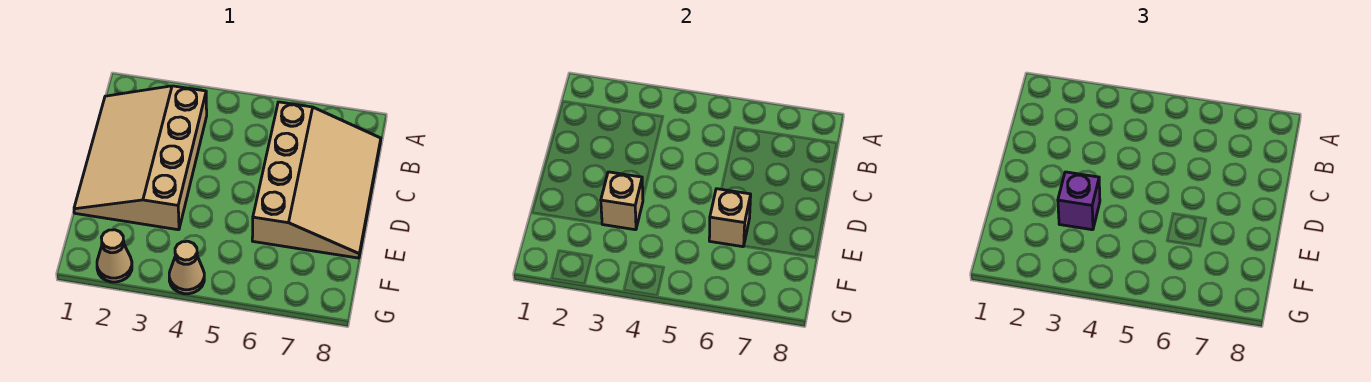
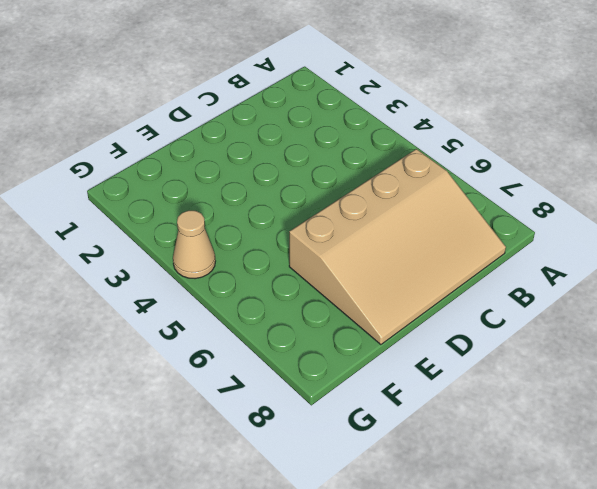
none -> tan 3x4 slope [74,86,207,230]
none -> tan 1x1 cone [97,230,132,282]

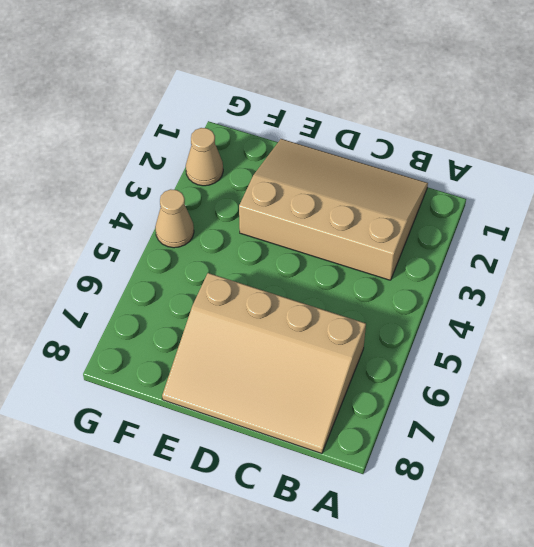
none -> tan 1x1 brick [601,172,643,230]
none -> tan 1x1 brick [709,189,751,247]

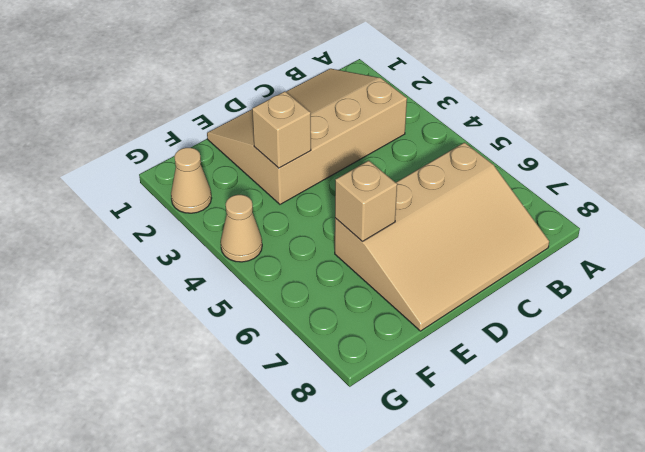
none -> purple 1x1 brick [1058,172,1100,230]

